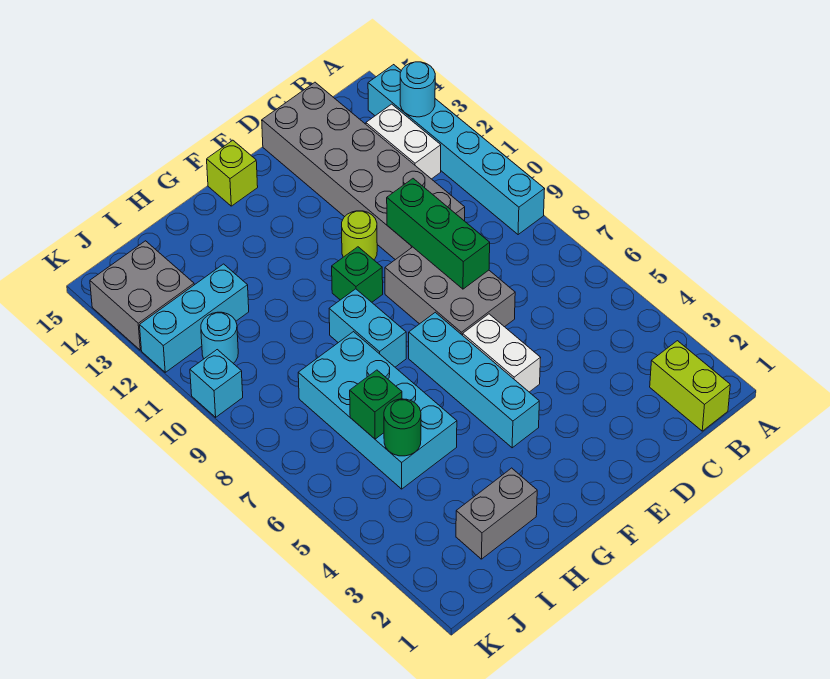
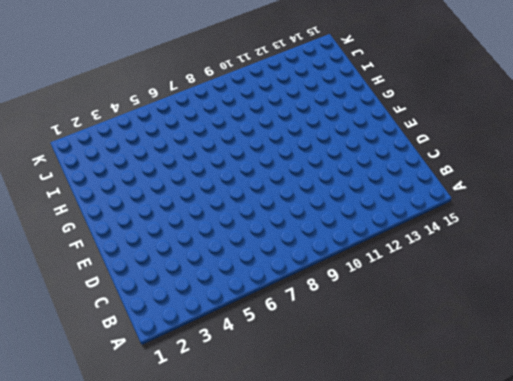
none -> cyan 1x6 brick [368,65,545,235]
none -> lime 1x2 brick [650,341,730,431]
none -> white 1x2 brick [366,104,441,179]

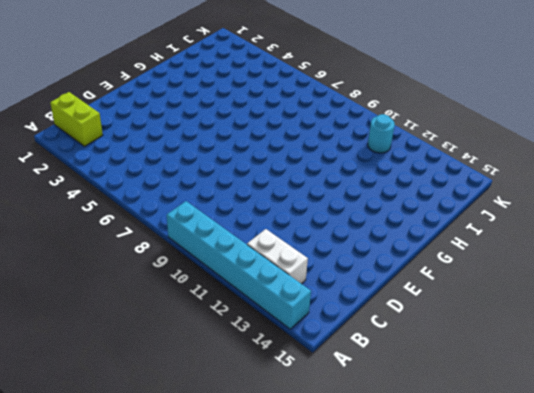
none -> grey 2x6 brick [262,82,465,260]
none -> grey 2x3 brick [385,247,515,335]
none -> white 1x2 brick [463,314,540,392]

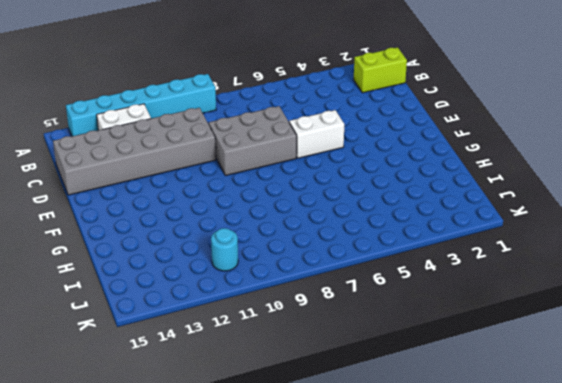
none -> lime 1x1 round brick [342,211,377,260]
none -> cyan 1x4 brick [409,312,539,448]
none -> green 1x1 brick [332,247,383,302]

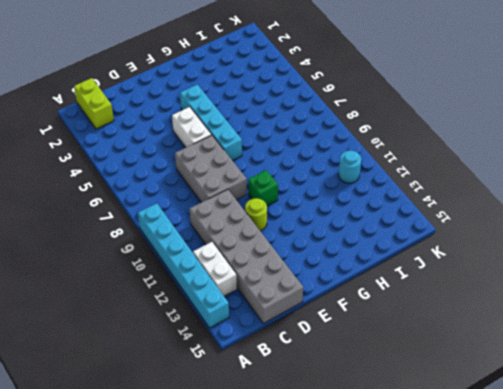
none -> lime 1x1 brick [207,140,258,206]
none -> cyan 1x2 brick [329,289,406,367]
none -> grey 1x2 brick [456,468,537,559]

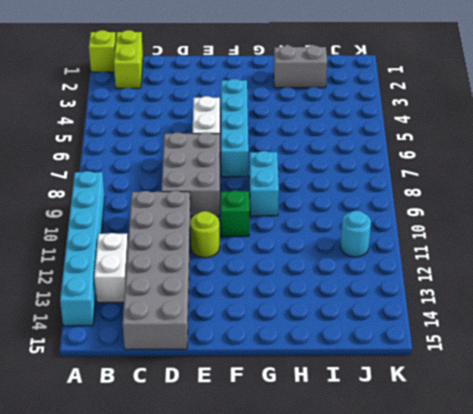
lime 1x1 brick [89,30,116,72] -> lime 1x1 brick moved to [207,140,258,206]
none -> cyan 2x4 brick [298,332,457,489]
none -> cyan 1x3 brick [140,264,249,372]
none -> grey 2x2 brick [90,241,194,350]

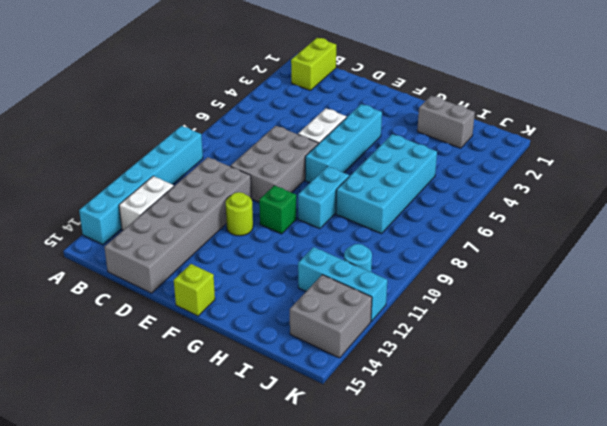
none -> cyan 1x1 brick [190,350,243,417]
none -> cyan 1x1 round brick [400,62,435,117]
none -> green 1x3 brick [387,179,490,289]

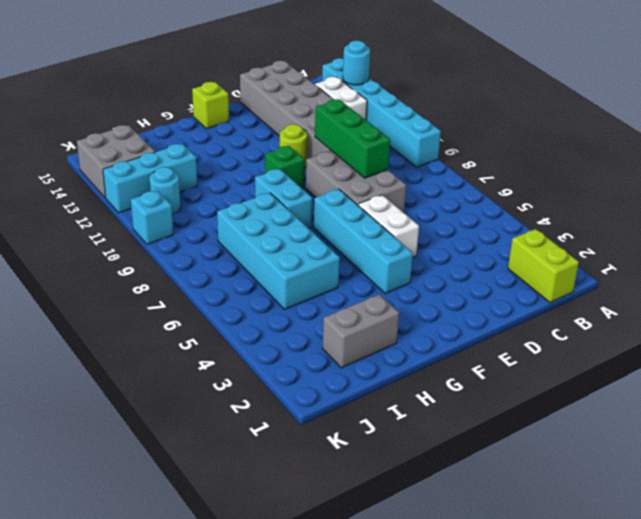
none -> green 1x1 round brick [384,399,421,456]
none -> green 1x1 brick [350,370,402,439]

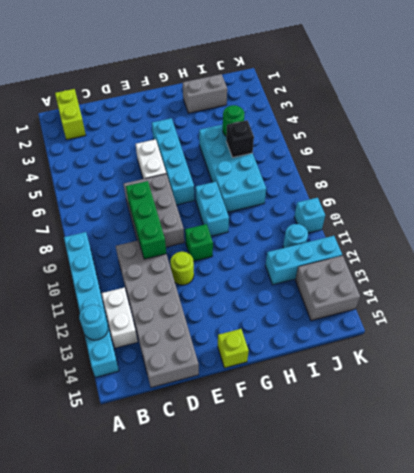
black 1x1 brick [226,120,254,158] -> green 1x1 brick [350,370,402,439]

